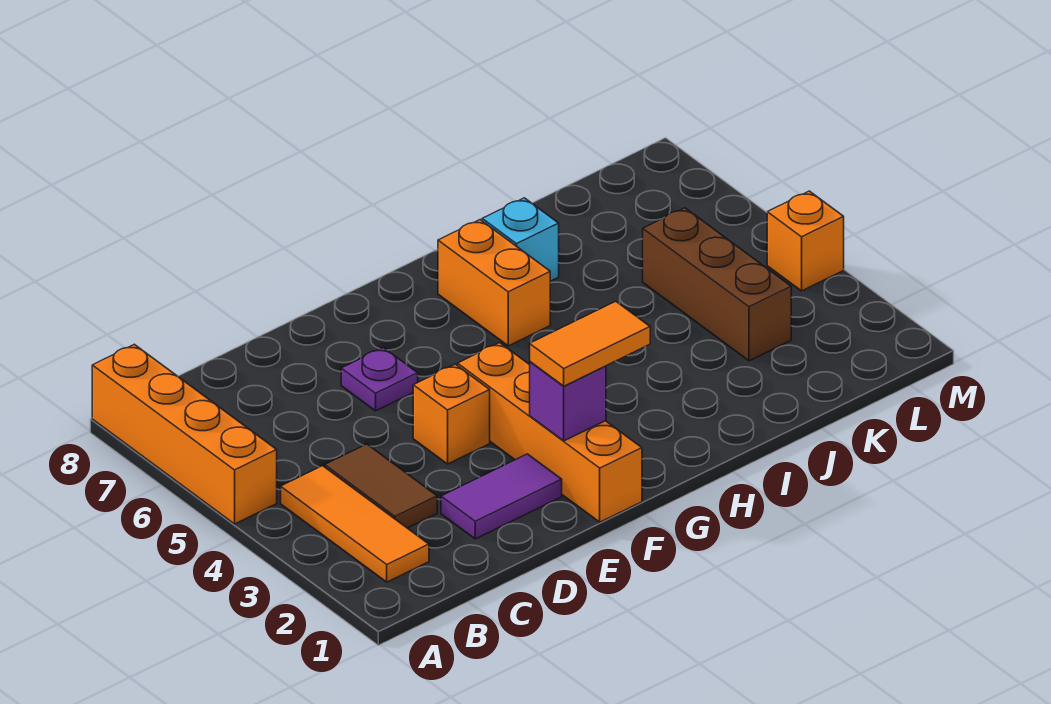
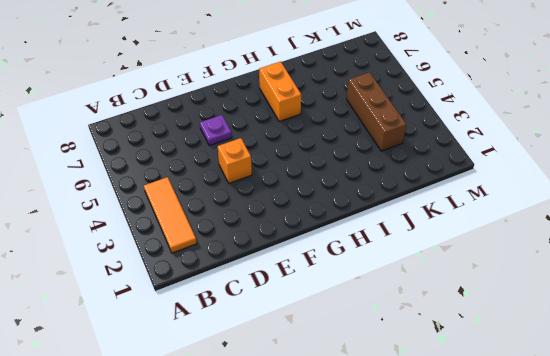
none -> orange 1x4 brick [92,344,277,524]
none -> brown 1x2 tile [325,444,437,528]
none -> purple 1x2 tile [441,454,562,539]

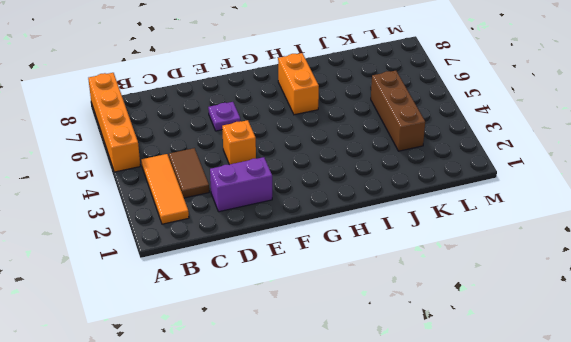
purple 1x2 brick [210,157,272,212] -> purple 1x2 tile [441,454,562,539]
none -> orange 1x4 brick [458,343,642,522]
none -> cyan 1x1 brick [482,198,559,281]
none -> orange 1x1 brick [767,191,844,291]

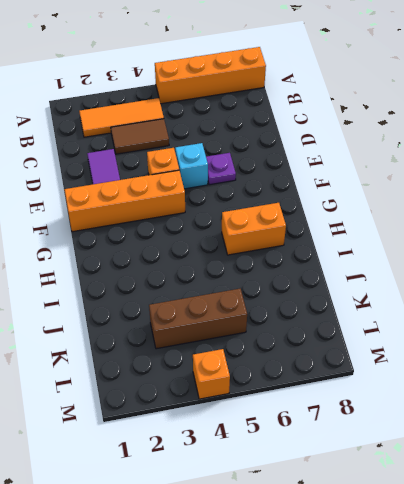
cyan 1x1 brick [175,143,208,189] -> cyan 1x1 brick moved to [482,198,559,281]
none -> purple 1x1 brick [530,362,606,441]
none -> orange 1x2 tile [530,301,650,386]

